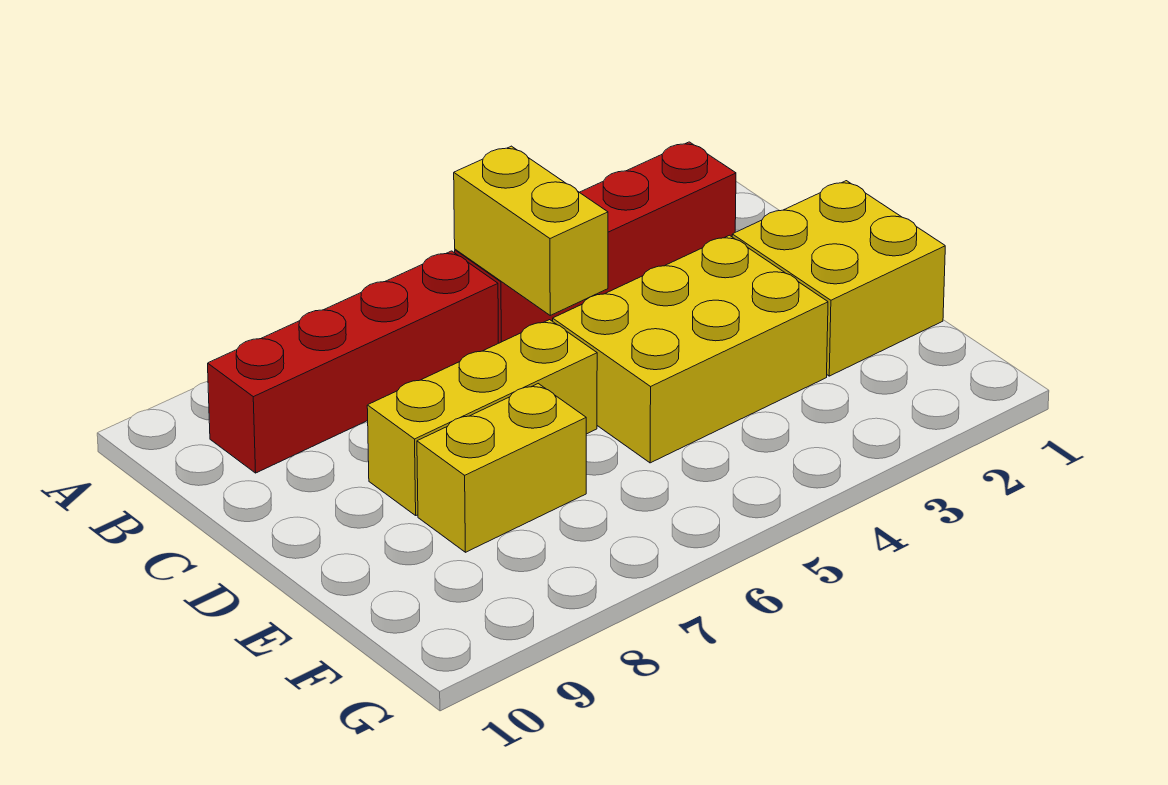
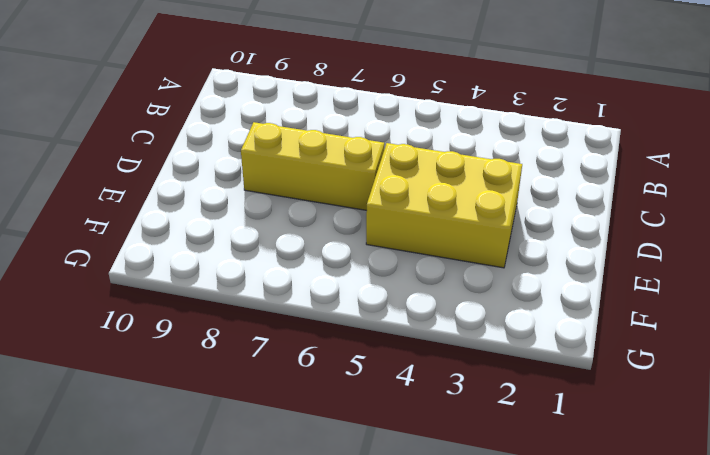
none -> red 1x4 brick [455,142,736,343]
none -> red 1x4 brick [208,251,498,473]

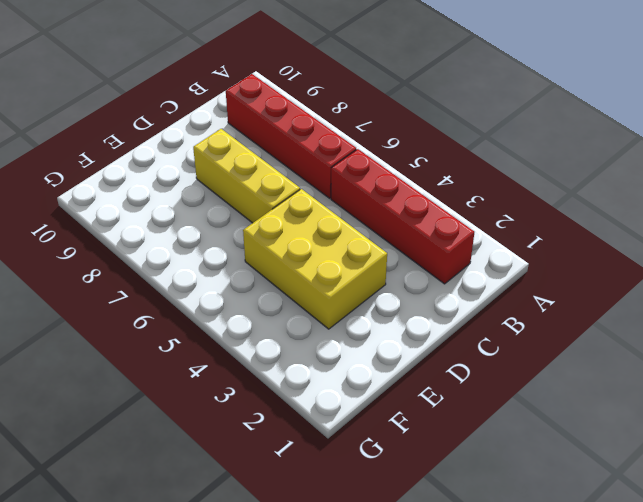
none -> yellow 2x2 brick [732,181,945,376]
none -> yellow 1x2 brick [417,384,586,552]

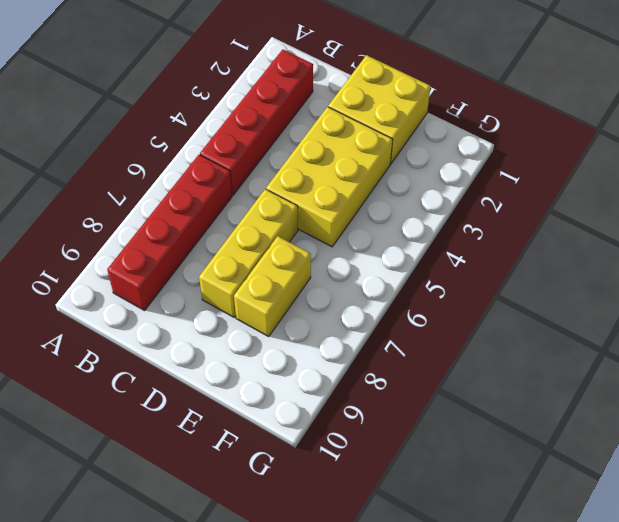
none -> yellow 1x2 brick [454,146,608,315]

